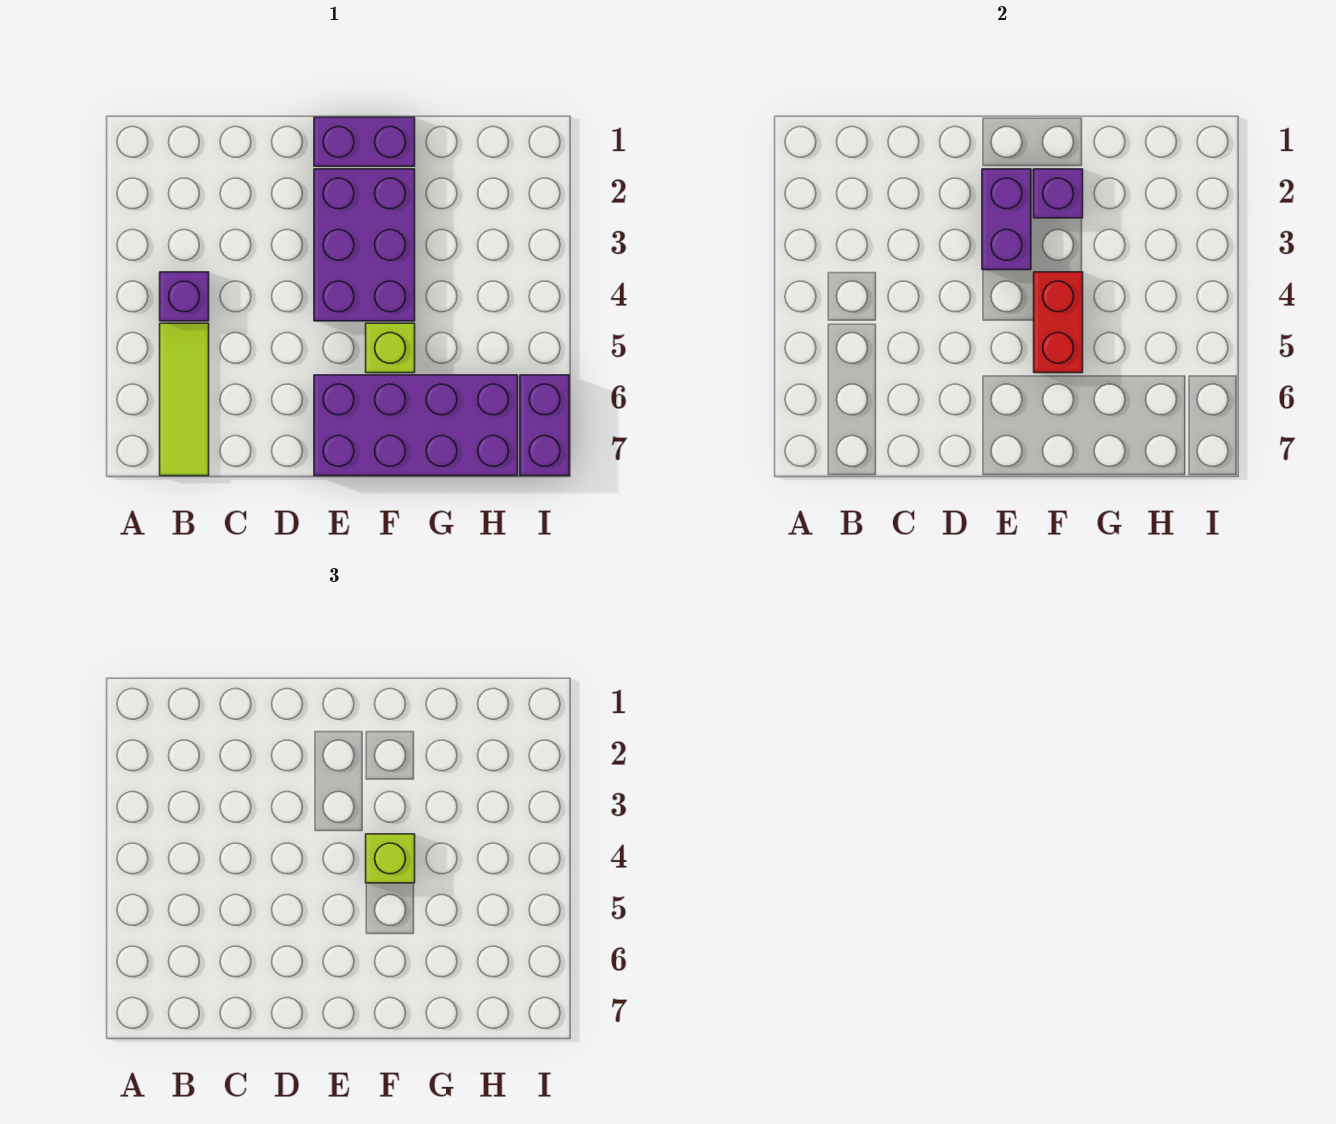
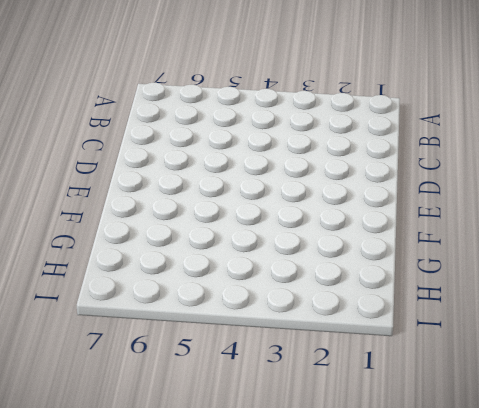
none -> purple 1x1 brick [160,272,209,321]
none -> lime 1x3 tile [160,323,209,476]

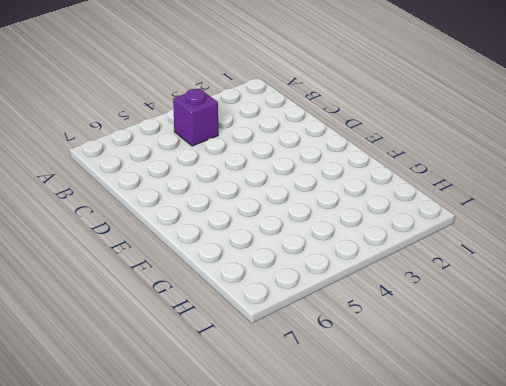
none -> lime 1x3 tile [160,323,209,476]
none -> purple 1x2 brick [314,117,415,166]

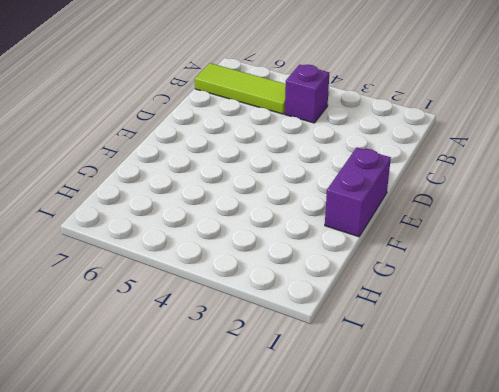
none -> purple 2x3 brick [314,169,415,321]
none -> purple 2x4 brick [314,375,518,476]

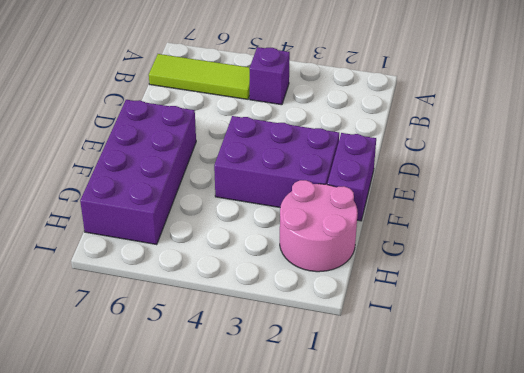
pink 2x2 round brick [280,180,358,272] -> none
none -> lime 1x1 brick [366,323,415,373]
none -> purple 1x2 brick [520,375,569,476]

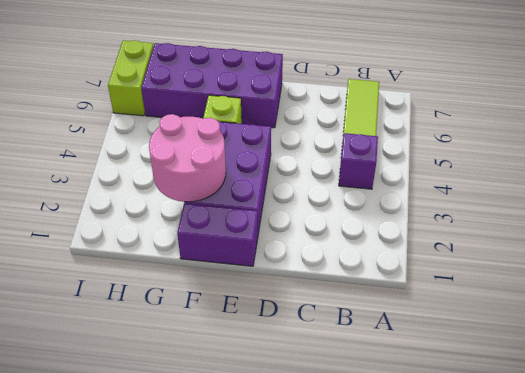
pink 2x2 round brick [149,114,226,202] -> purple 1x1 brick [1034,169,1083,218]
lime 1x2 brick [108,40,154,116] -> purple 1x2 brick [520,375,569,476]
none -> purple 1x2 brick [982,169,1031,270]
none -> red 1x2 brick [1034,272,1083,373]

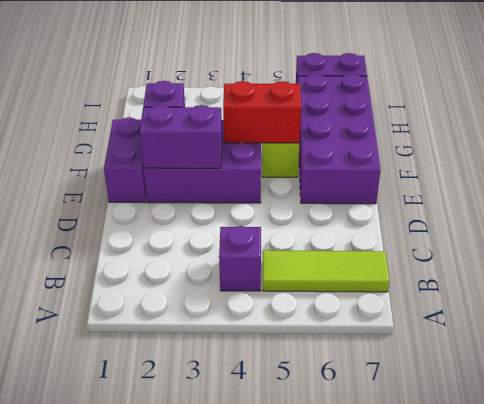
none -> lime 1x1 brick [366,834,415,883]

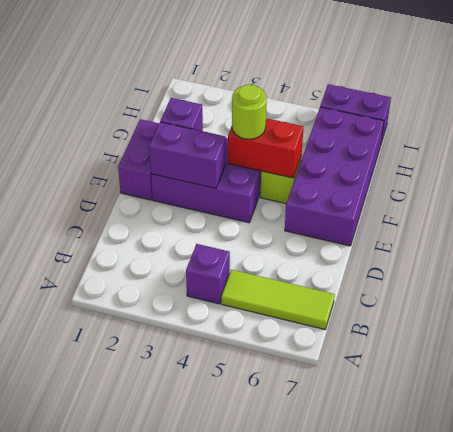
lime 1x1 round brick [232,84,267,139] -> lime 1x1 brick [366,834,415,883]

